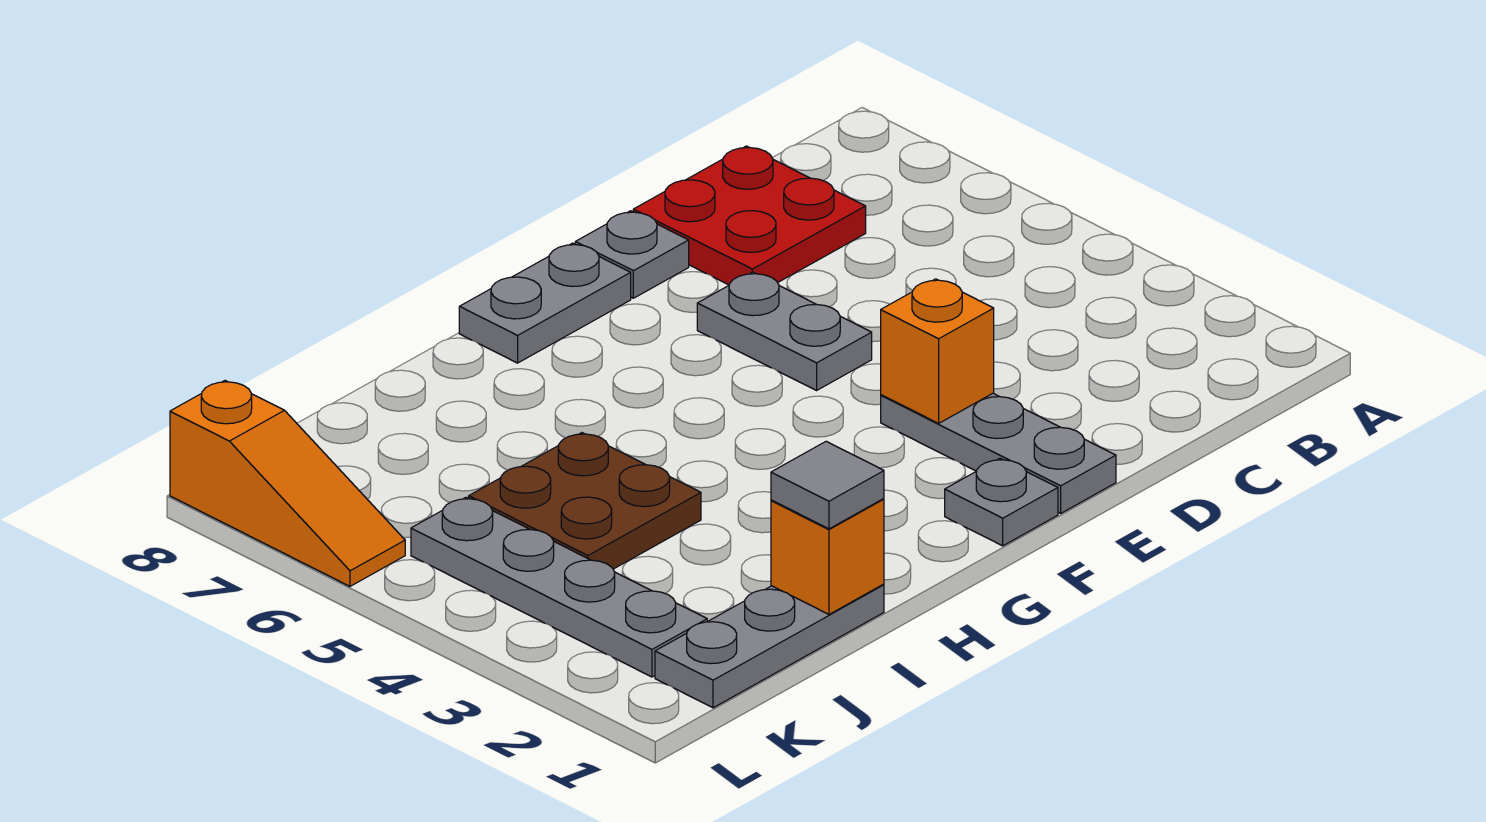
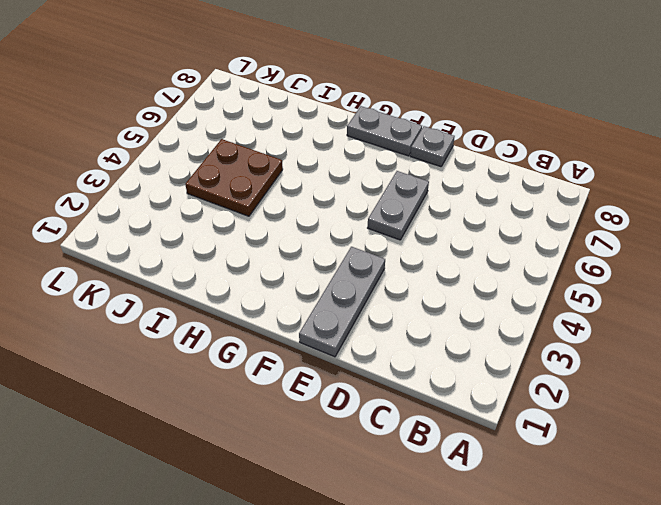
none -> red 2x2 plate [633,146,866,285]
none -> grey 1x1 plate [945,458,1058,546]
none -> grey 1x3 plate [655,584,884,708]

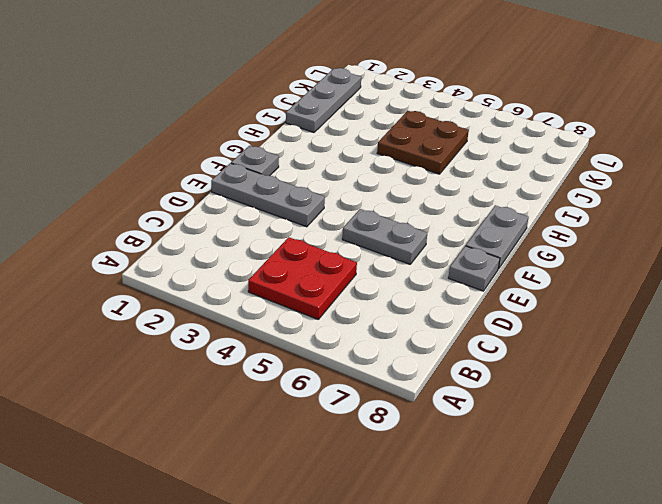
red 2x2 plate [248,237,357,319] -> red 2x2 plate moved to [633,146,866,285]
none -> grey 1x4 plate [411,497,707,677]
none -> orange 1x3 slope [170,381,405,586]
none -> orange 1x1 brick [881,279,994,423]

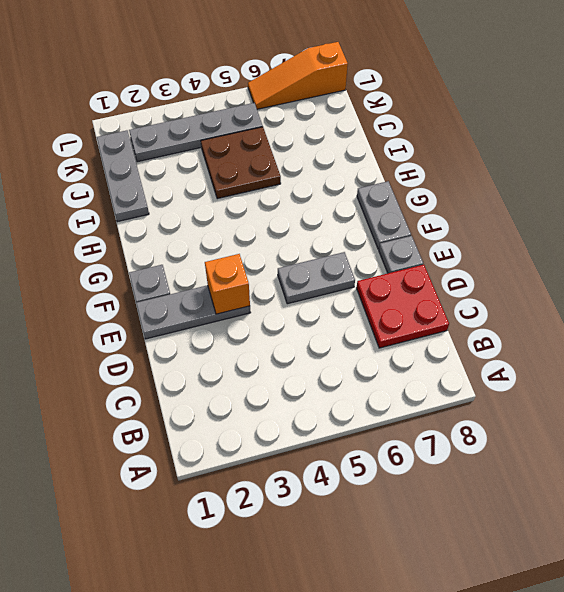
none -> orange 1x1 brick [771,499,884,614]
none -> grey 1x1 tile [771,441,884,529]

